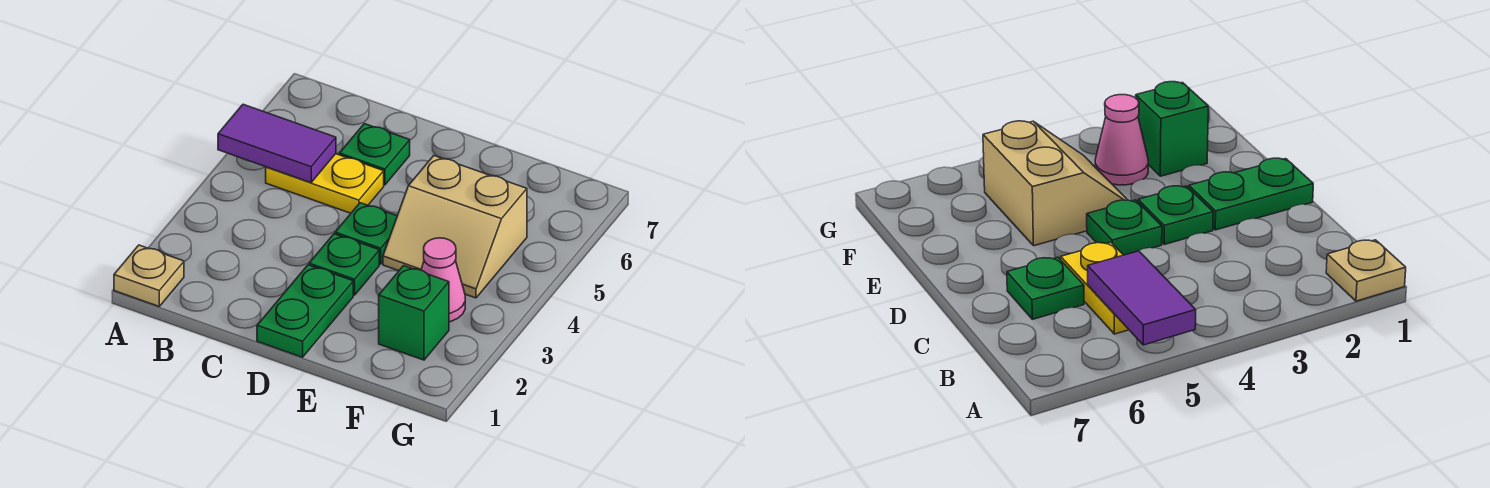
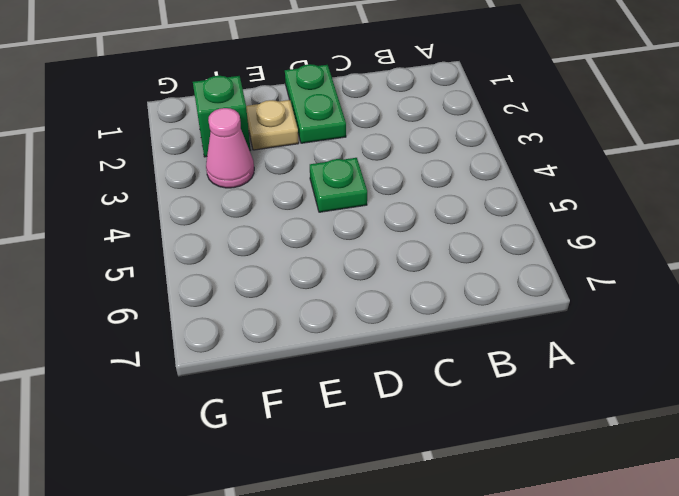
tan 1x1 plate [246,100,299,150] -> tan 1x1 plate moved to [114,245,184,306]
none -> yellow 1x2 plate [266,154,384,213]
none -> green 1x1 plate [339,124,410,185]

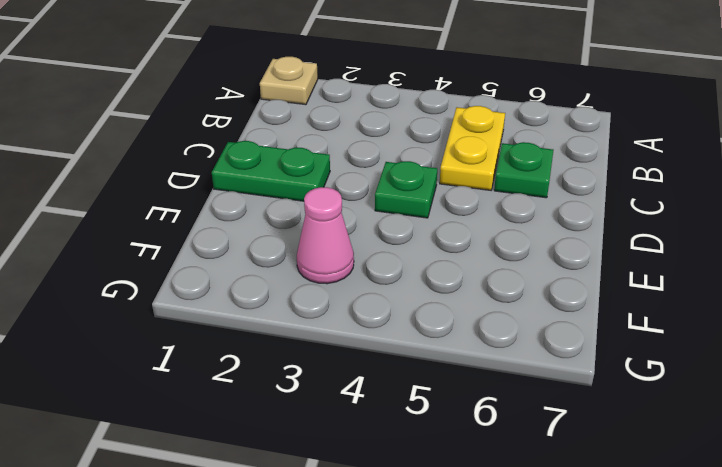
none -> green 1x1 plate [309,234,379,295]
none -> tan 2x2 slope [383,156,527,298]

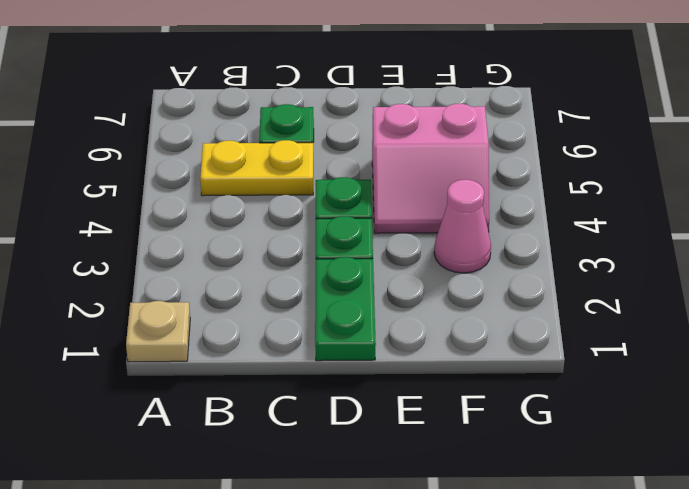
pink 2x2 slope [372,104,489,233] -> tan 2x2 slope [383,156,527,298]
none -> green 1x1 brick [379,266,449,360]
none -> purple 1x2 tile [218,104,336,183]

